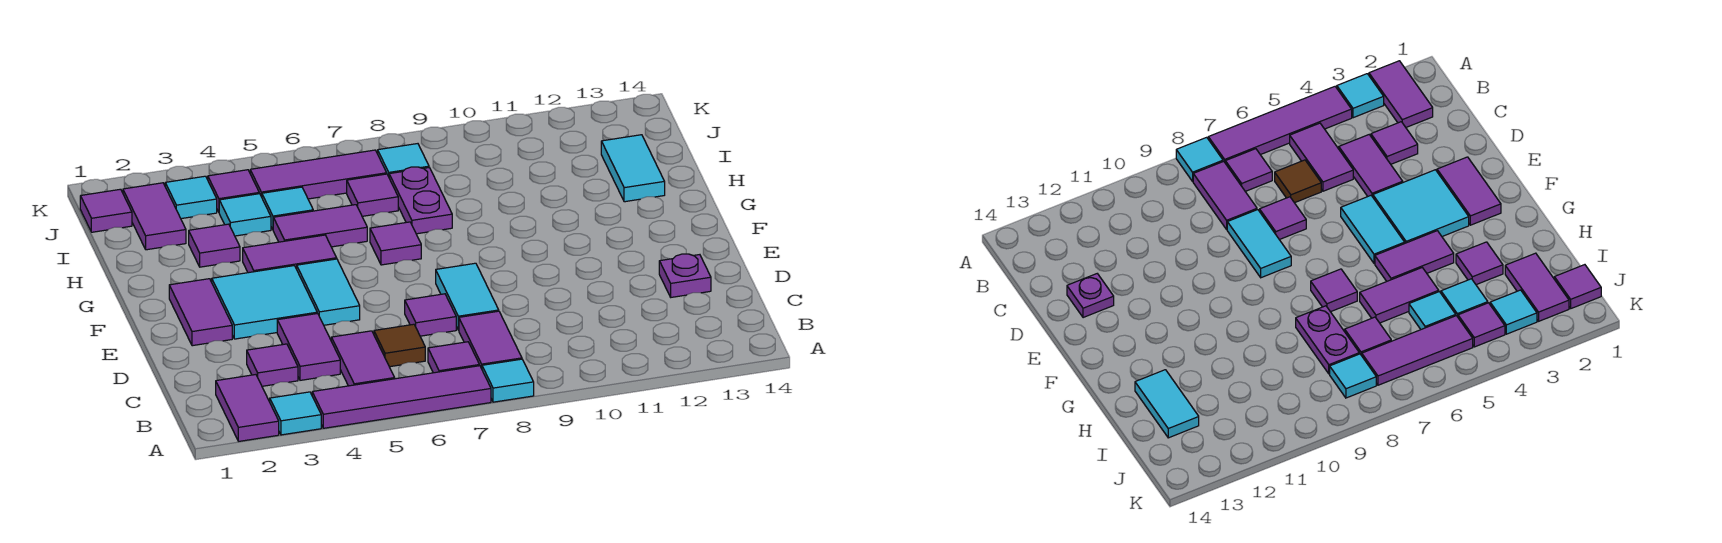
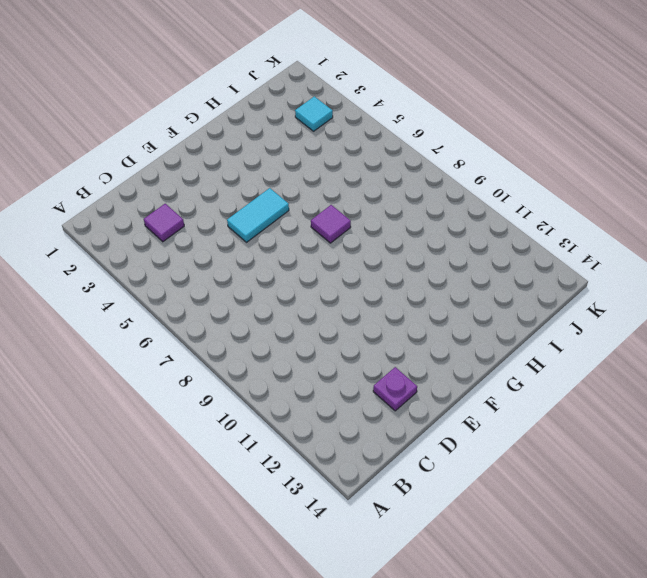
none -> purple 1x2 tile [216,375,279,441]
none -> cyan 1x1 tile [270,392,321,435]
none -> purple 1x4 tile [312,366,491,428]
none -> cyan 1x1 tile [482,359,534,402]

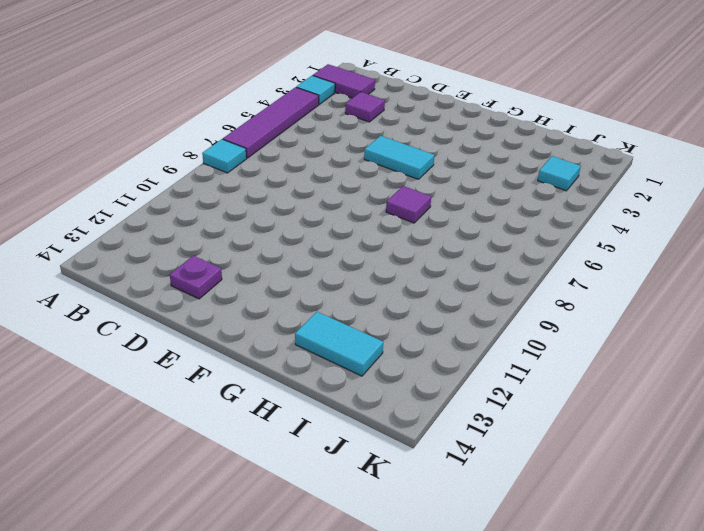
none -> purple 1x2 tile [331,331,395,386]
none -> purple 1x1 tile [428,342,479,373]
none -> purple 1x2 tile [459,311,522,369]
none -> purple 1x2 tile [277,313,340,380]

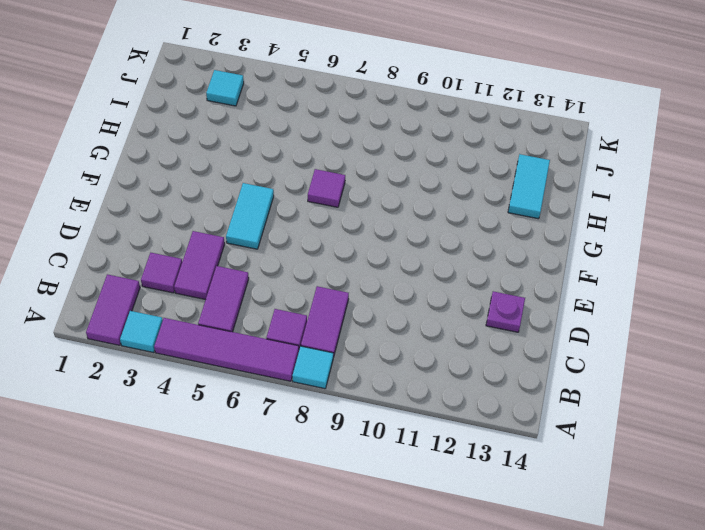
none -> brown 1x1 tile [374,324,425,367]
none -> purple 1x1 tile [405,294,456,336]
none -> cyan 1x2 tile [436,263,499,330]
none -> purple 1x2 tile [169,279,232,346]

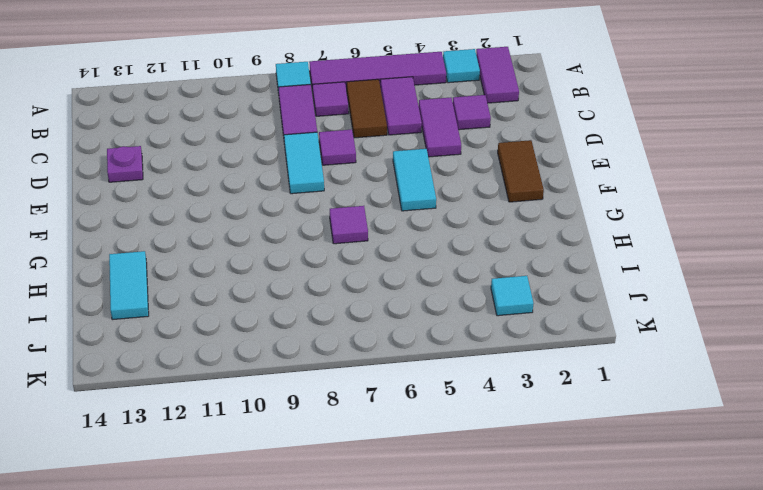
brown 1x2 tile [346,79,387,138] -> brown 1x1 tile [374,324,425,367]
brown 1x2 tile [498,140,544,202] -> purple 1x2 tile [169,279,232,346]
none -> cyan 2x2 tile [212,266,317,339]
none -> purple 1x2 tile [243,235,337,273]
none -> purple 1x1 tile [189,224,240,267]
none -> purple 1x2 tile [273,205,367,247]

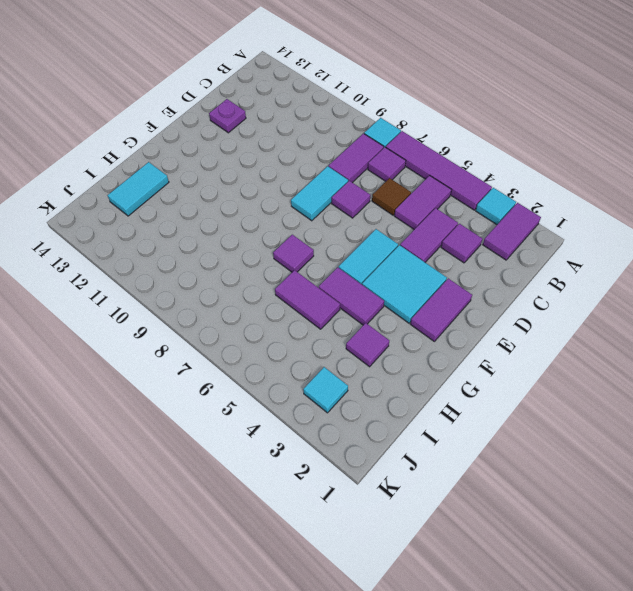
none -> purple 1x2 plate [389,167,452,234]
none -> purple 1x2 tile [123,183,186,250]
none -> cyan 1x1 tile [219,194,271,236]
none -> cyan 1x1 tile [262,187,313,229]

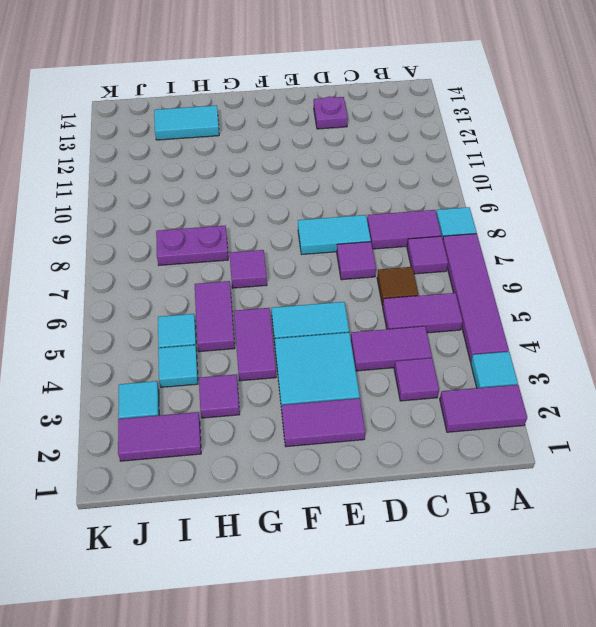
none -> purple 1x1 tile [347,174,398,216]
none -> purple 1x1 tile [80,189,132,232]
none -> purple 1x1 tile [208,170,259,212]
none -> purple 1x3 tile [250,150,387,199]

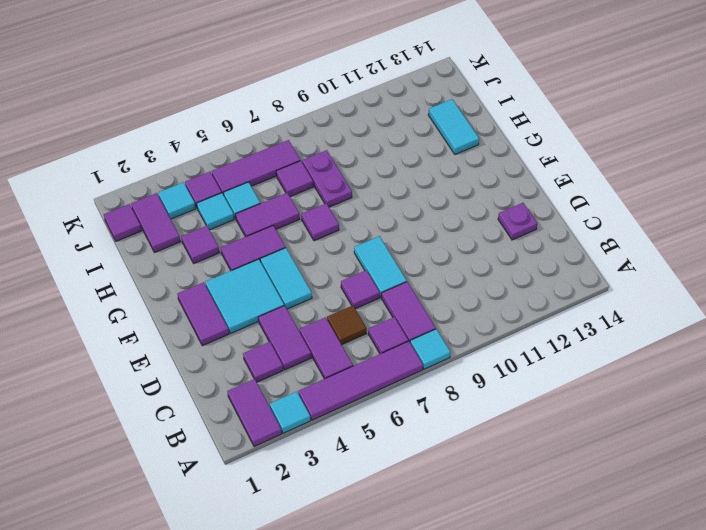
none -> cyan 1x1 tile [378,144,429,176]

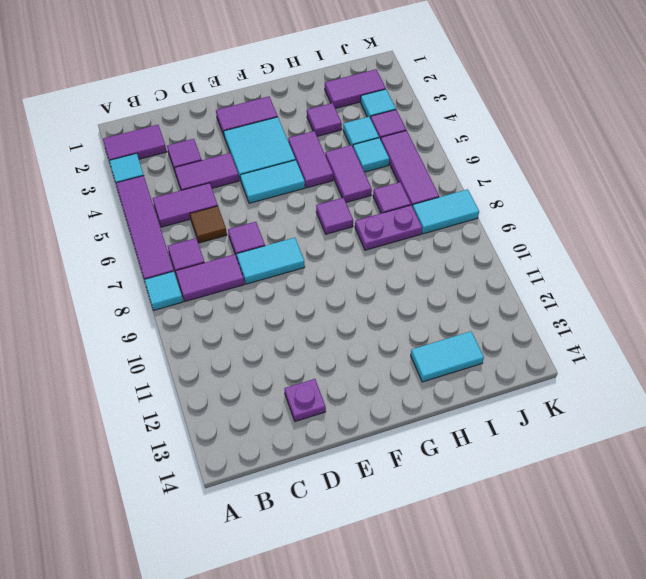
cyan 1x2 tile [413,189,479,234] -> cyan 1x1 tile [378,144,429,176]
none -> purple 1x1 tile [80,189,132,232]

